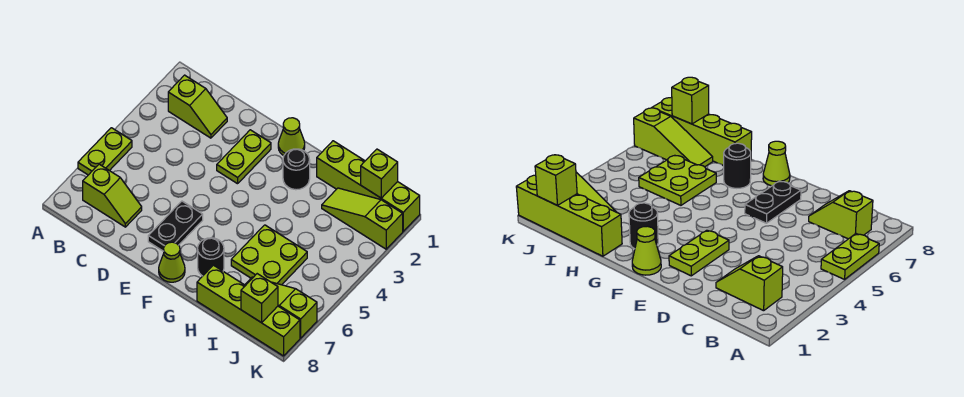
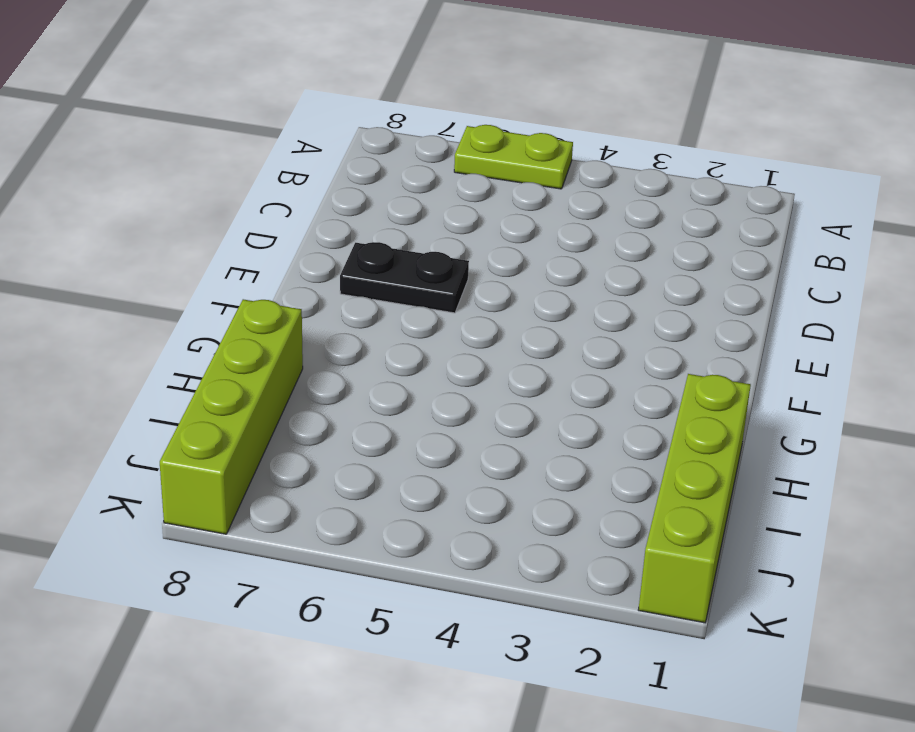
none -> lime 1x2 slope [168,75,227,138]
none -> lime 1x2 slope [83,164,142,227]
none -> lime 1x2 plate [217,130,271,184]

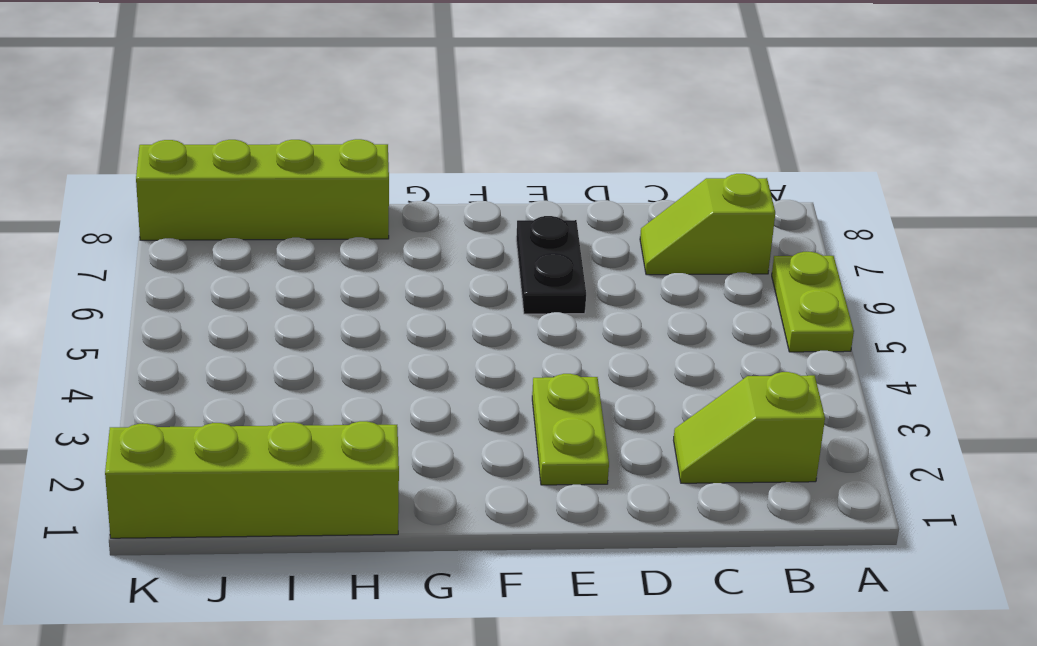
none -> lime 1x1 cone [278,118,305,156]
none -> lime 1x1 cone [159,242,185,282]
none -> black 1x1 round brick [283,149,310,190]

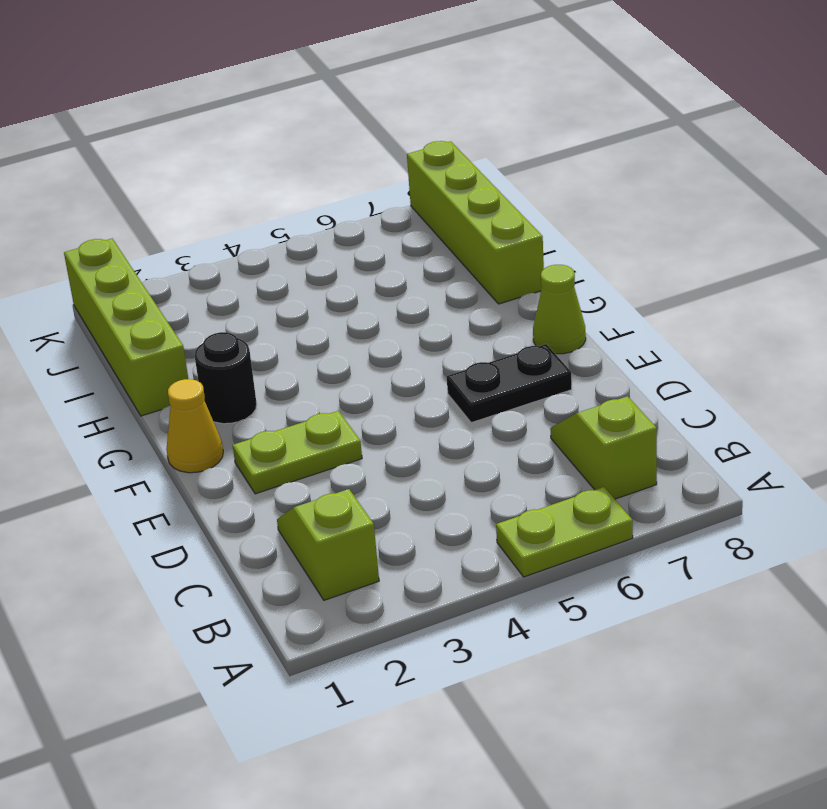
yellow 1x1 cone [166,379,223,473] -> lime 1x1 cone [278,118,305,156]
none -> black 1x1 round brick [198,238,224,276]
none -> lime 2x2 plate [231,225,307,285]
none -> lime 1x3 slope [322,188,403,249]

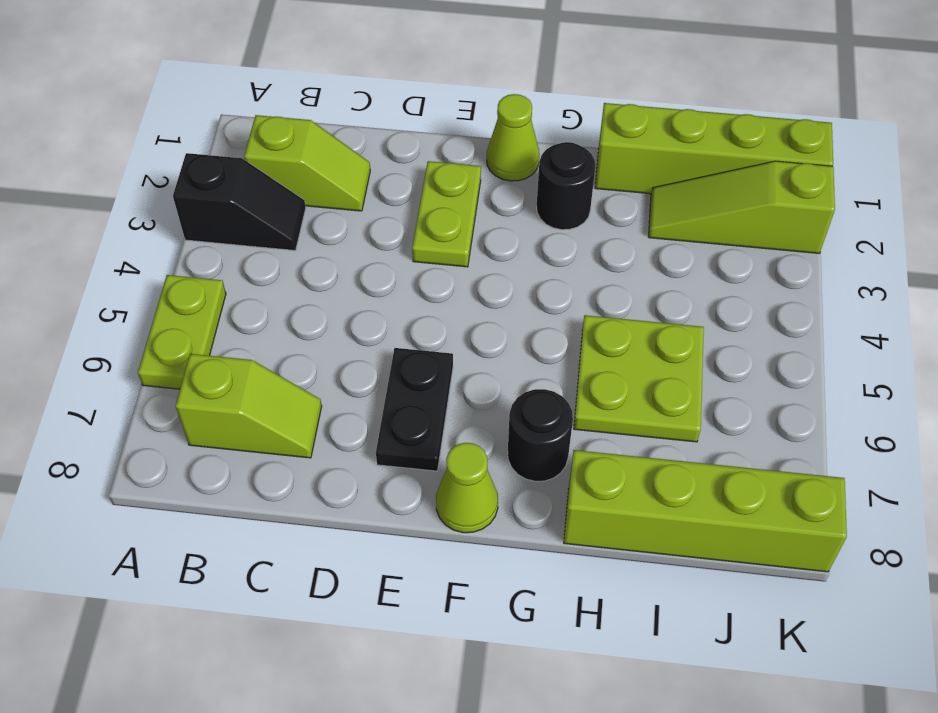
black 1x2 slope [173,153,306,250] -> none
none -> lime 1x3 slope [245,277,317,338]
none -> lime 1x1 brick [361,149,398,198]
none -> lime 1x1 brick [241,274,278,323]

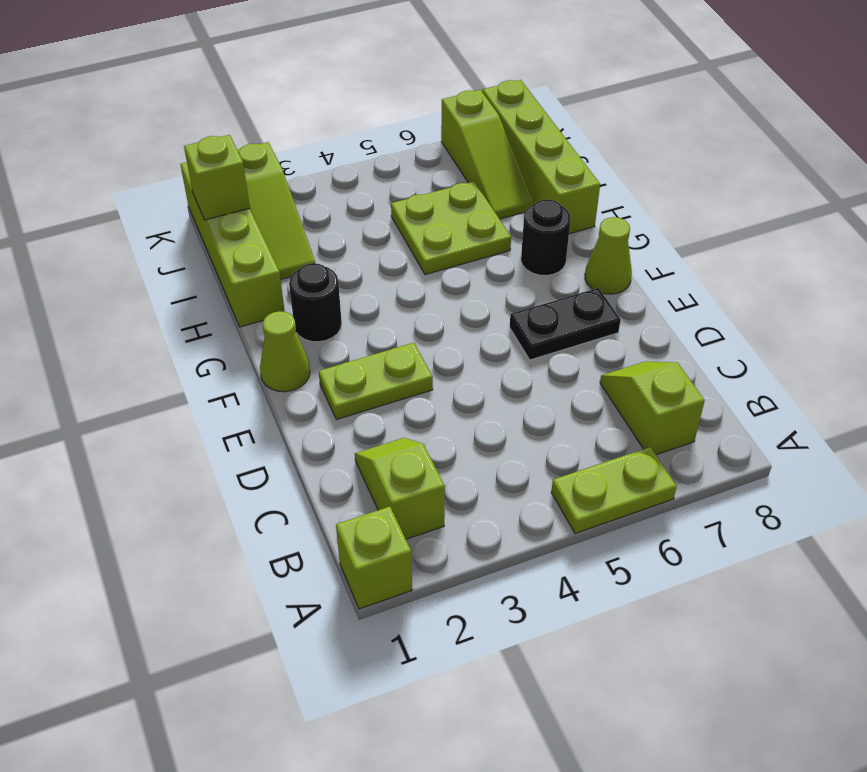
lime 1x1 brick [336,507,412,609] -> lime 1x1 brick moved to [241,274,278,323]

